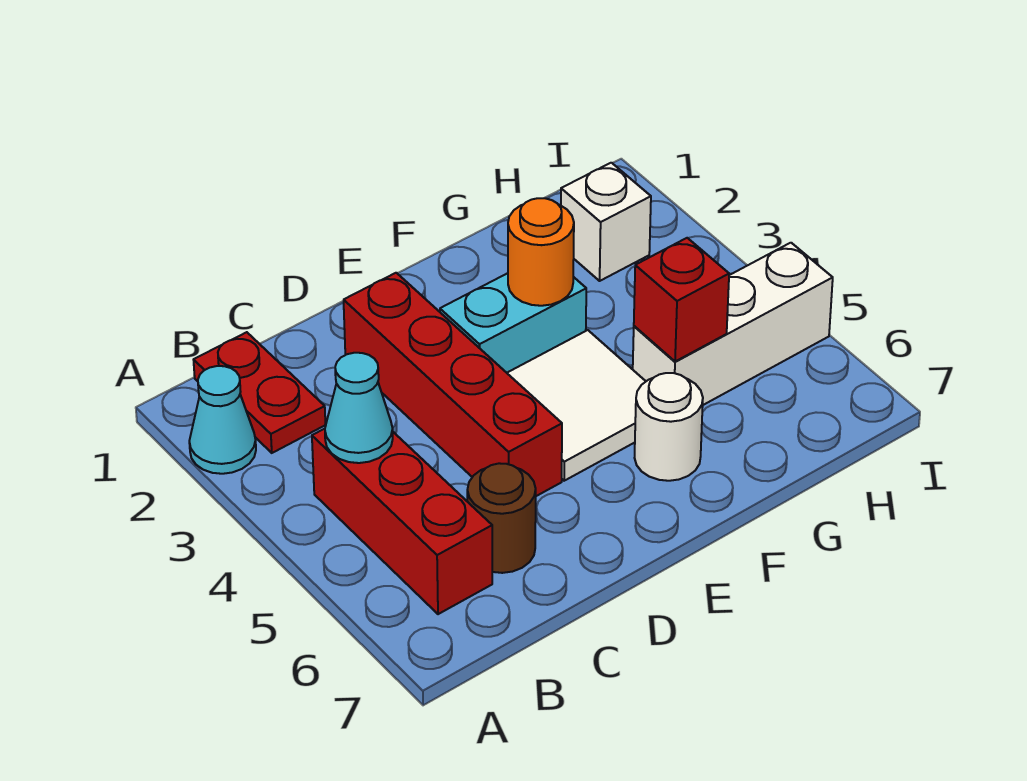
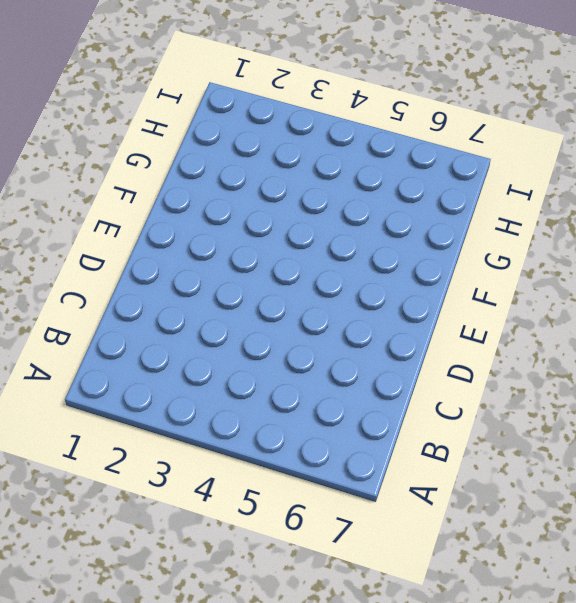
none -> cyan 1x1 cone [189,366,256,474]
none -> red 1x2 plate [194,332,325,453]
none -> red 1x3 brick [312,429,492,614]

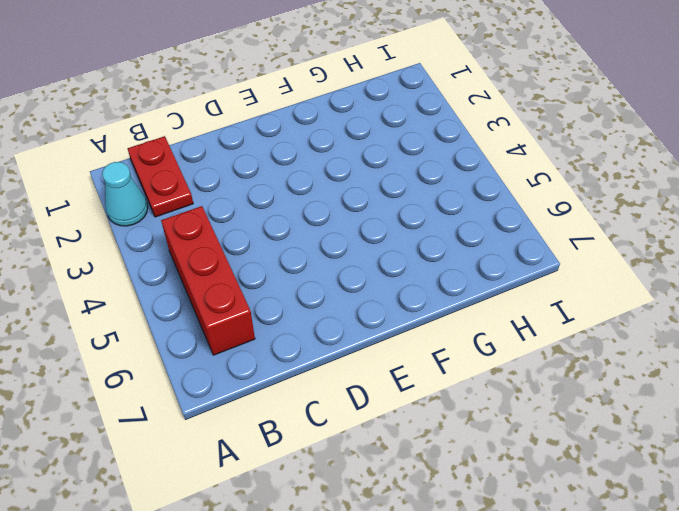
none -> brown 1x1 round brick [467,463,536,573]
none -> red 1x4 brick [344,273,562,496]
none -> cyan 1x2 brick [440,273,586,373]

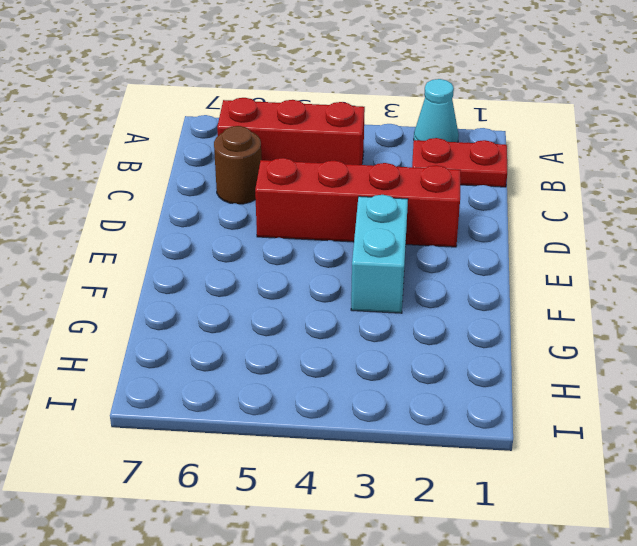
none -> white 2x2 tile [507,330,646,481]
none -> white 1x1 round brick [635,373,703,481]
none -> white 1x3 brick [633,243,833,405]

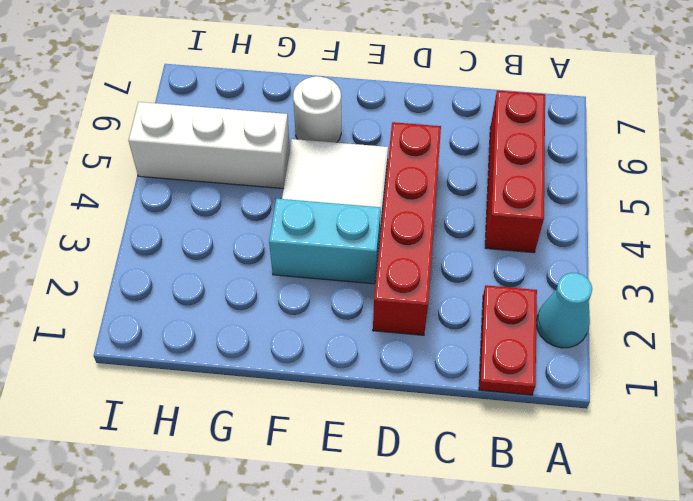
none -> brown 1x1 round brick [467,463,536,573]
none -> white 1x1 brick [561,163,651,281]
none -> cyan 1x1 cone [325,353,393,463]

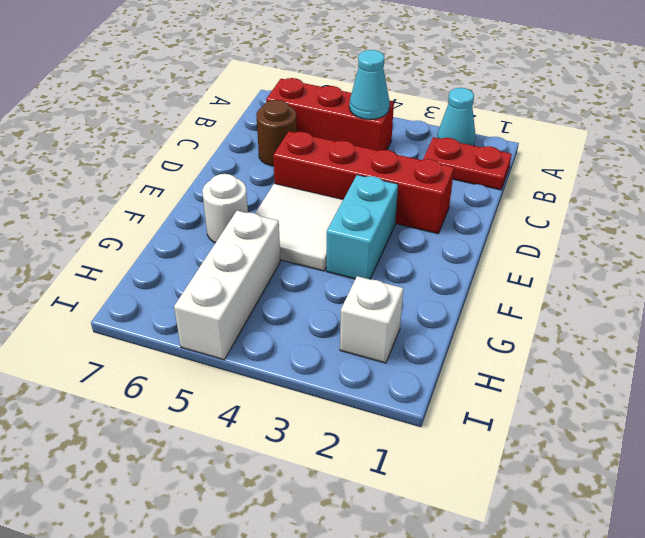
none -> orange 1x1 round brick [508,198,574,306]
none -> red 1x1 brick [634,238,729,362]

